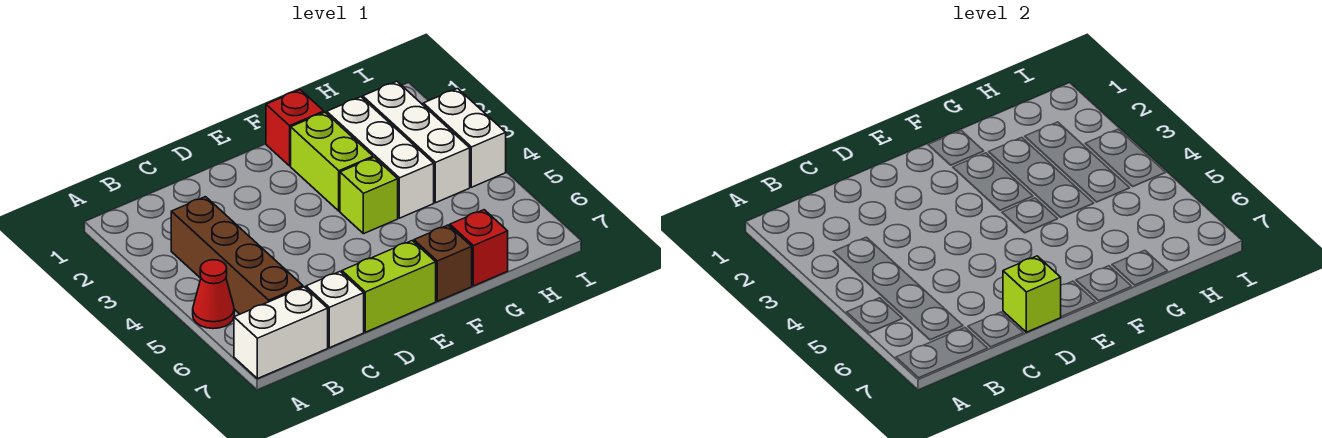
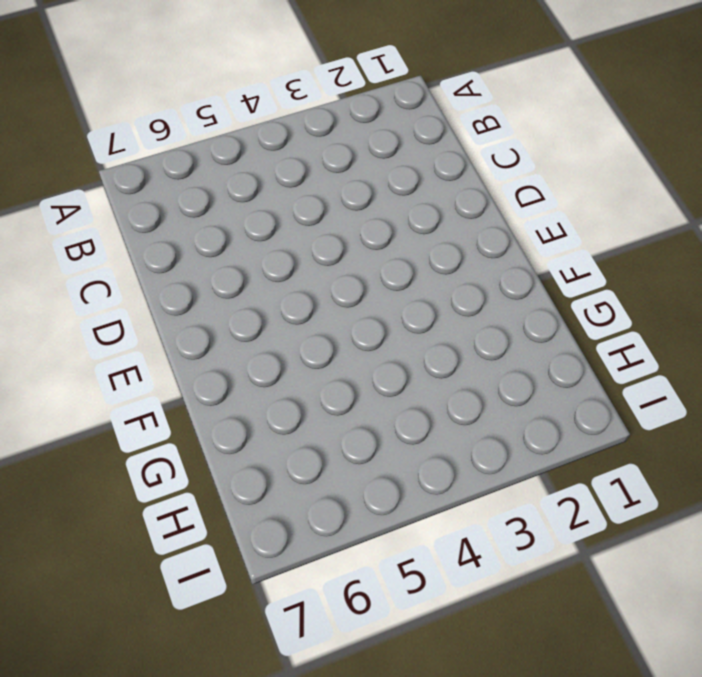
none -> red 1x1 cone [193,260,234,329]
none -> white 1x2 brick [234,287,328,379]
none -> brown 1x4 brick [171,197,303,314]

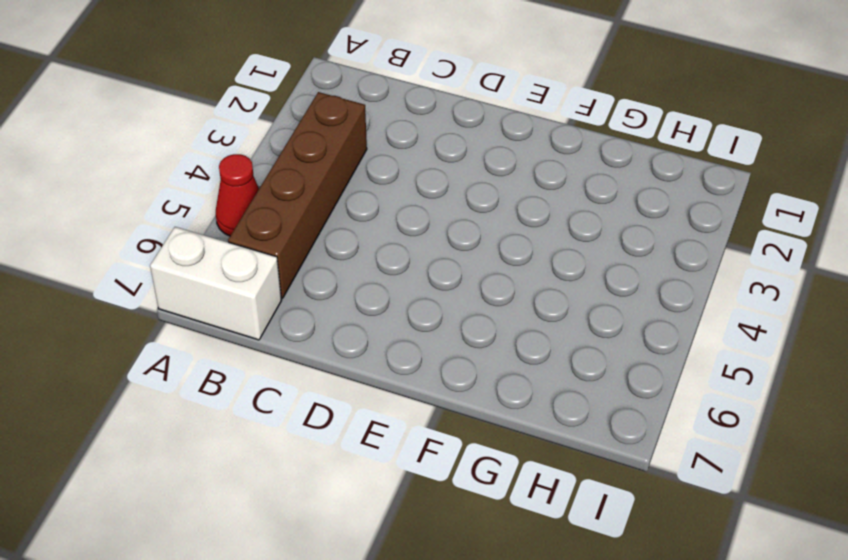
none -> white 1x1 brick [306,272,364,348]
none -> lime 1x2 brick [342,241,436,332]
none -> red 1x1 brick [266,90,324,166]

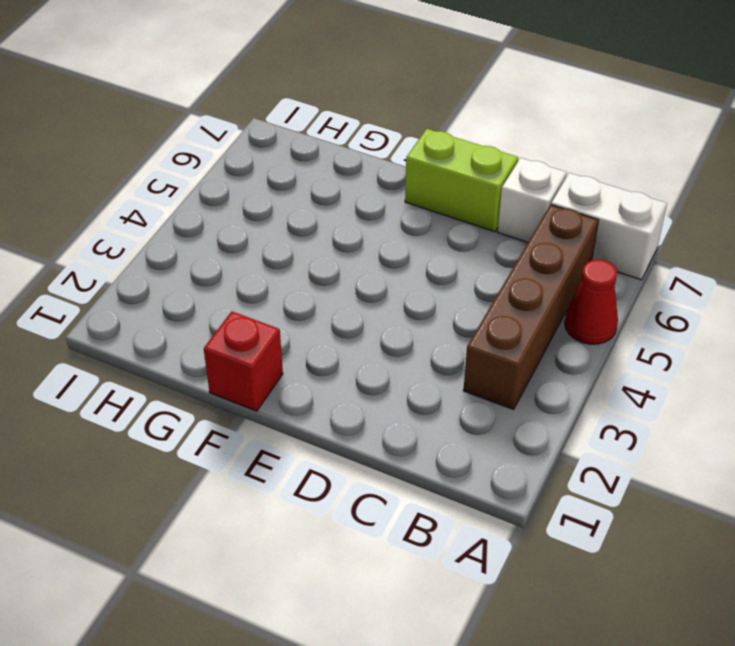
none -> lime 1x2 brick [291,112,373,211]
none -> lime 1x1 brick [340,157,398,234]
none -> brown 1x1 brick [414,225,472,301]

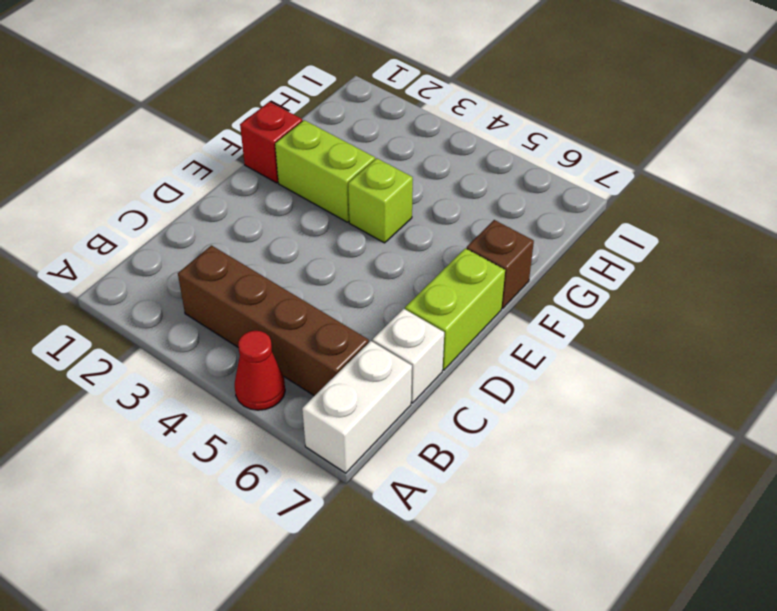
none -> white 1x3 brick [327,97,434,218]
none -> red 1x1 brick [450,210,508,286]
none -> white 1x3 brick [363,81,470,203]

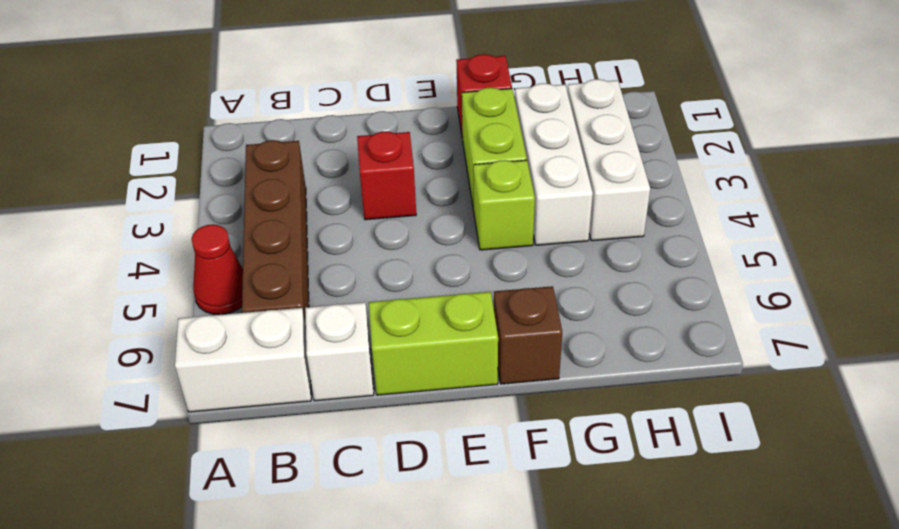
red 1x1 brick [357,131,416,220] -> red 1x1 brick moved to [450,210,508,286]
none -> white 1x2 brick [423,89,506,187]
none -> lime 1x1 brick [1003,256,1061,332]

